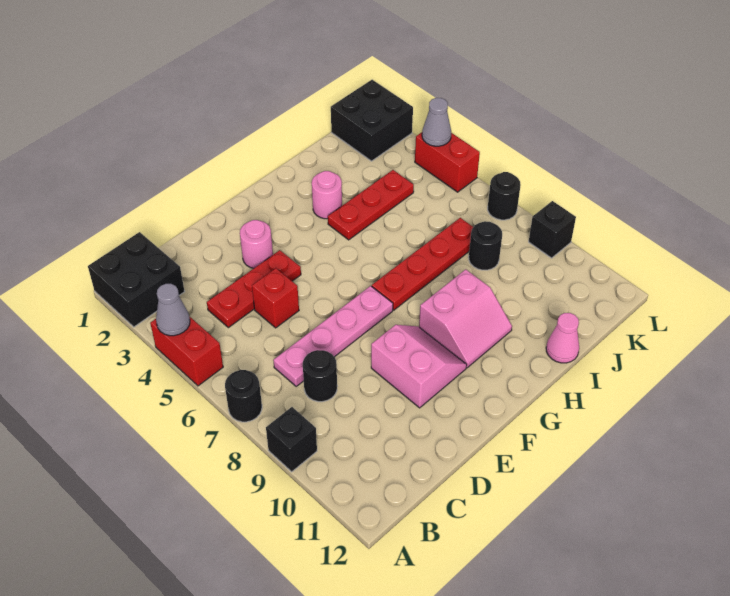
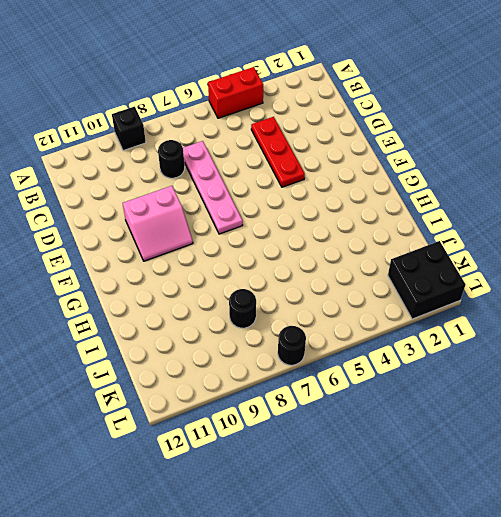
none -> black 2x2 brick [88,232,185,327]
none -> black 1x1 round brick [225,370,262,422]
none -> red 1x1 brick [252,268,299,328]

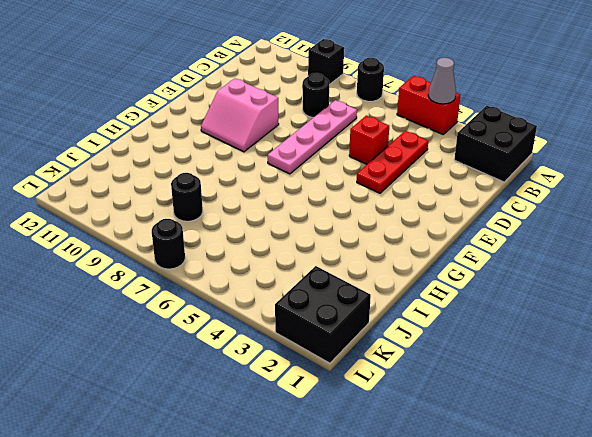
none -> pink 1x1 round brick [240,220,273,268]
none -> red 1x4 plate [372,218,473,310]
none -> pink 2x2 slope [419,269,512,368]

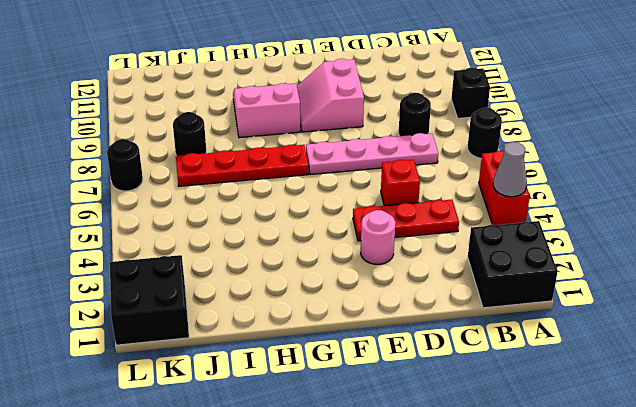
none -> pink 1x1 round brick [312,171,342,219]
none -> red 1x3 plate [328,170,414,240]
none -> pink 1x1 cone [546,313,579,363]

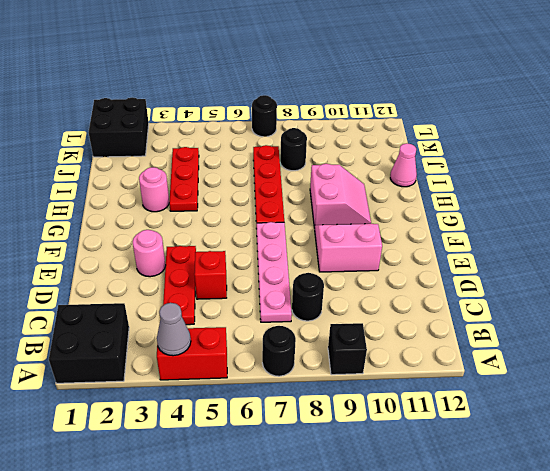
none -> red 1x2 brick [415,132,480,192]
none -> black 1x1 brick [529,201,576,258]
none -> grey 1x1 cone [422,98,451,146]

